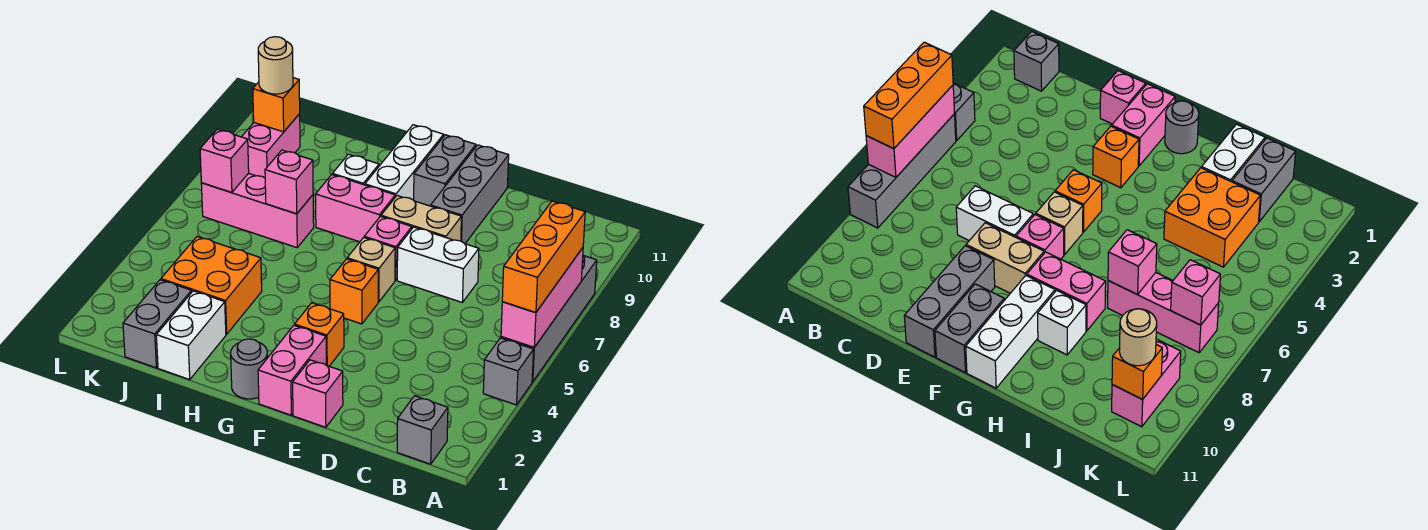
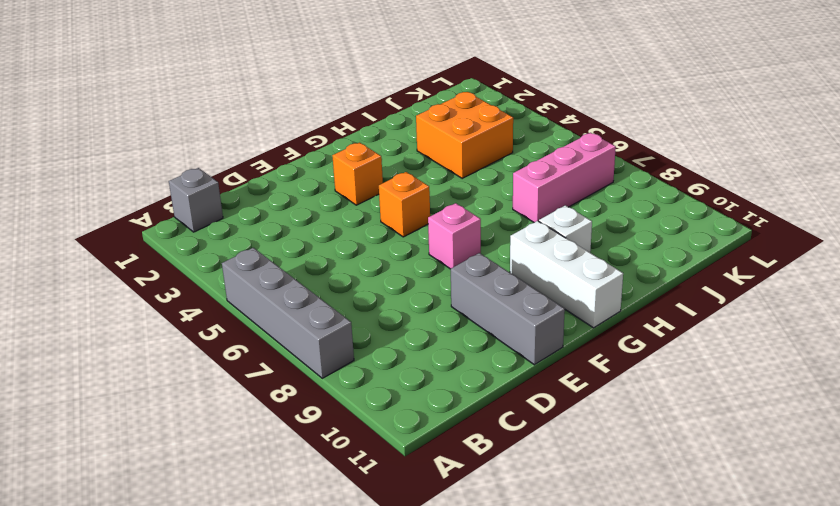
none -> grey 1x1 brick [483,338,534,405]
none -> white 1x2 brick [397,227,479,303]
none -> pink 1x1 brick [293,360,343,427]

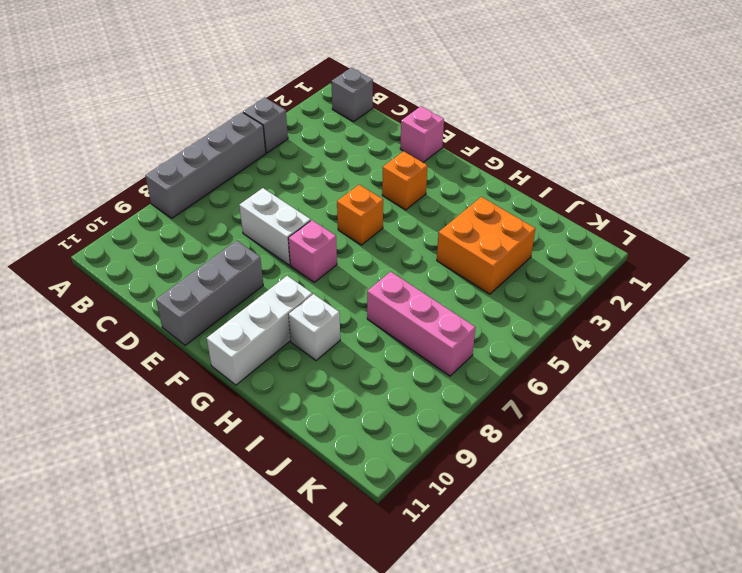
none -> tan 1x2 brick [381,196,461,241]
none -> pink 1x2 brick [258,325,326,415]
none -> tan 1x1 brick [347,237,395,302]

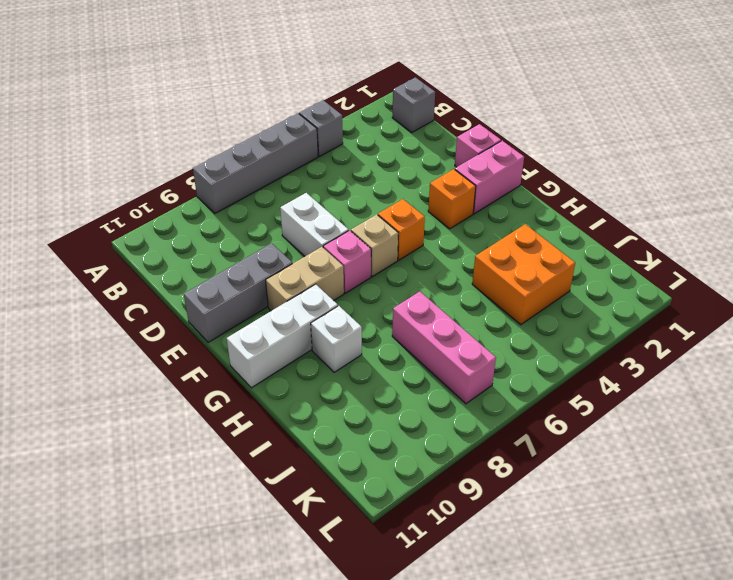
tan 1x2 brick [266,247,344,311] -> tan 1x2 brick turned to [381,196,461,241]
none -> grey 1x2 brick [414,135,476,206]
none -> grey 1x1 round brick [231,339,267,399]
none -> pink 1x2 brick [316,175,395,242]

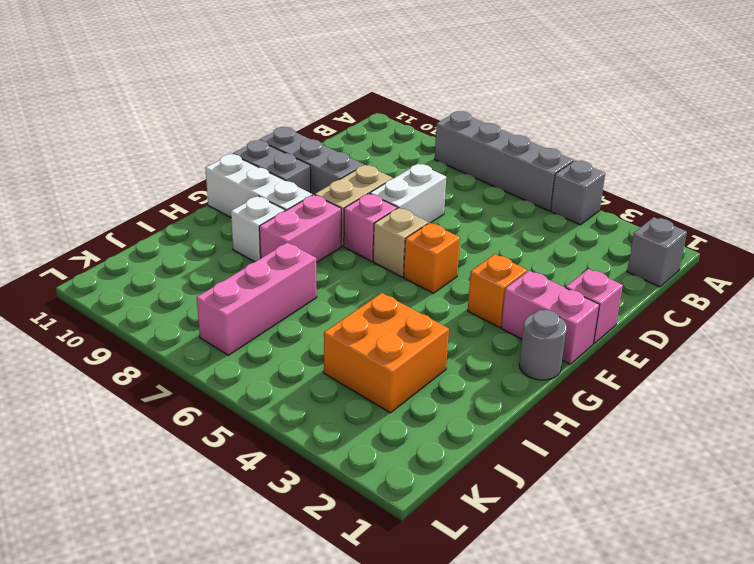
none -> white 1x2 brick [156,291,226,379]
none -> grey 1x2 brick [123,280,192,368]
none -> pink 1x2 brick [242,114,300,178]

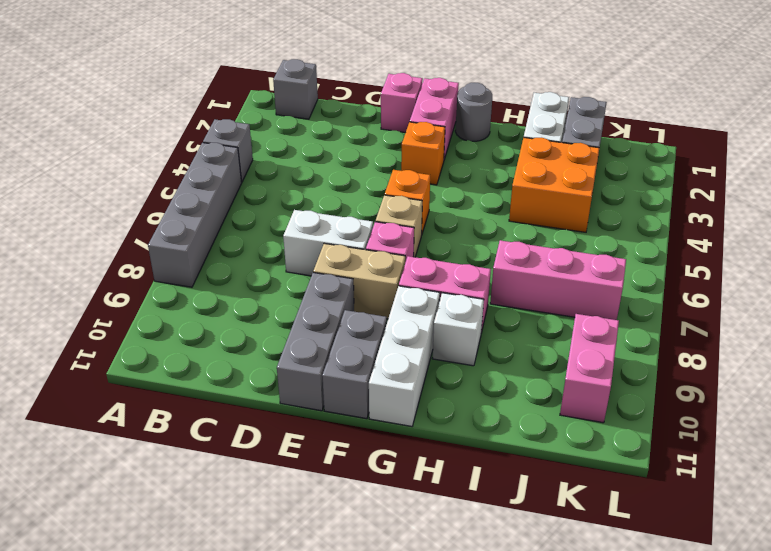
none -> pink 1x3 brick [501,248,583,347]
none -> pink 1x1 brick [265,150,313,214]
none -> pink 1x1 brick [200,129,249,193]

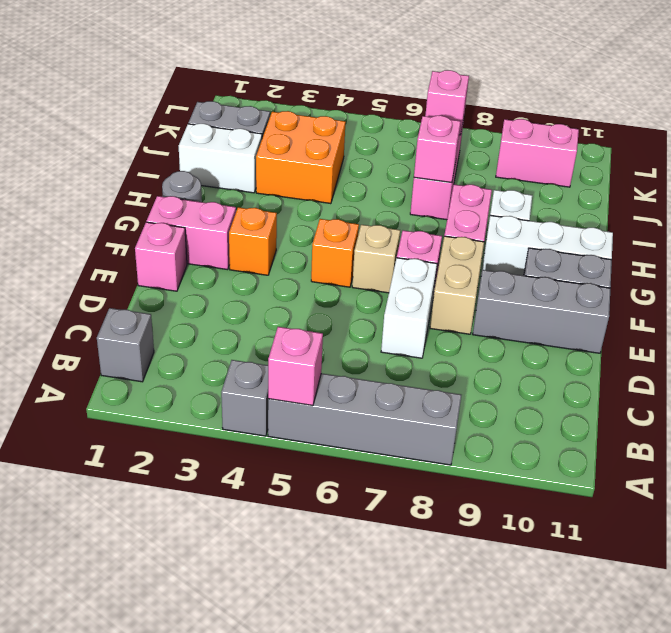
pink 1x1 brick [268,327,323,405] -> pink 1x3 brick [501,248,583,347]
none -> orange 1x1 brick [253,78,300,132]
none -> orange 1x3 brick [502,201,585,313]
none -> tan 1x1 round brick [258,37,293,94]

